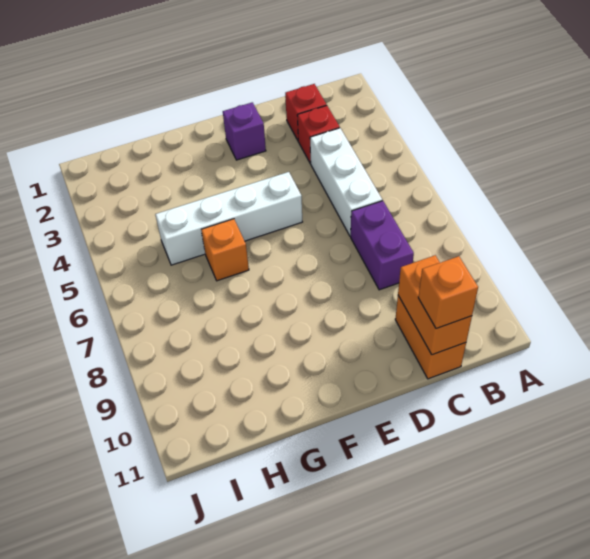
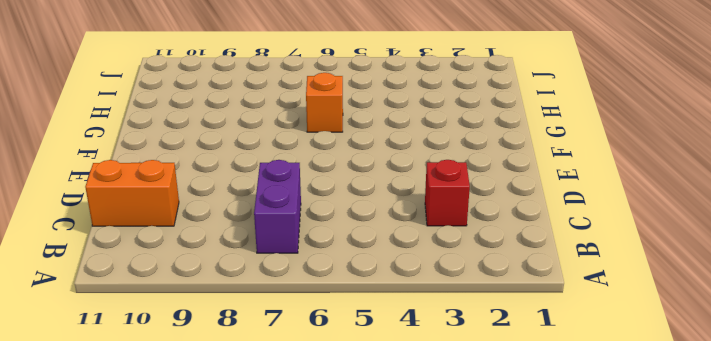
purple 1x2 brick [254,160,301,253] -> purple 1x2 brick turned to [351,201,414,290]
none -> red 1x1 brick [285,84,327,140]
none -> white 1x3 brick [310,128,382,236]

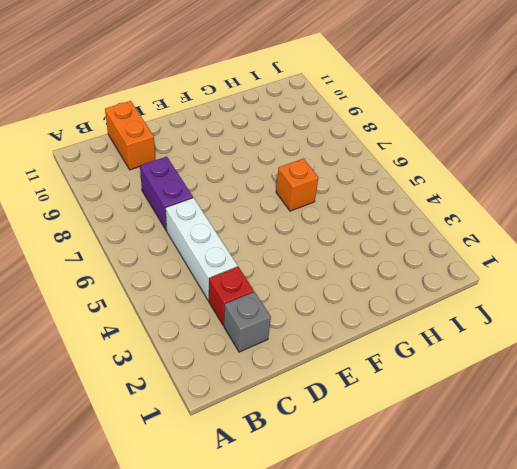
grey 1x1 brick [224,292,271,352] -> red 1x1 brick [285,84,327,140]
none -> purple 1x1 brick [223,102,266,160]
none -> white 1x4 brick [155,172,302,265]

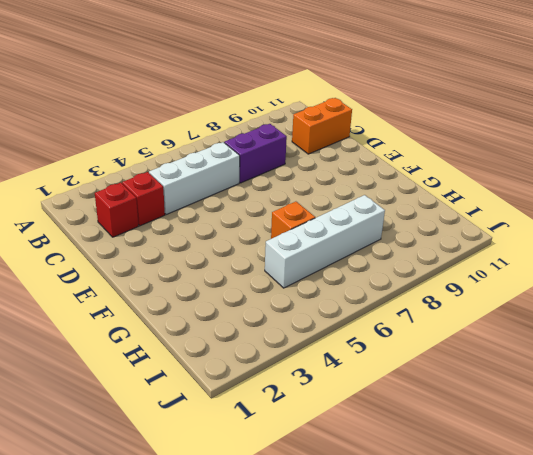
white 1x4 brick [265,195,385,288] -> white 1x4 brick turned to [155,172,302,265]
none -> purple 1x1 brick [223,102,266,160]
none -> orange 1x2 brick [398,255,472,355]

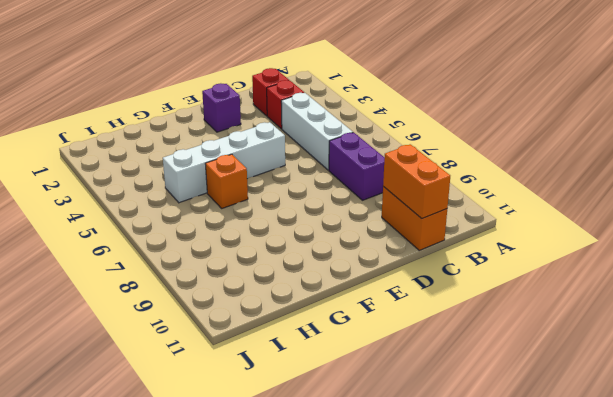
none -> orange 1x1 brick [418,256,478,329]

